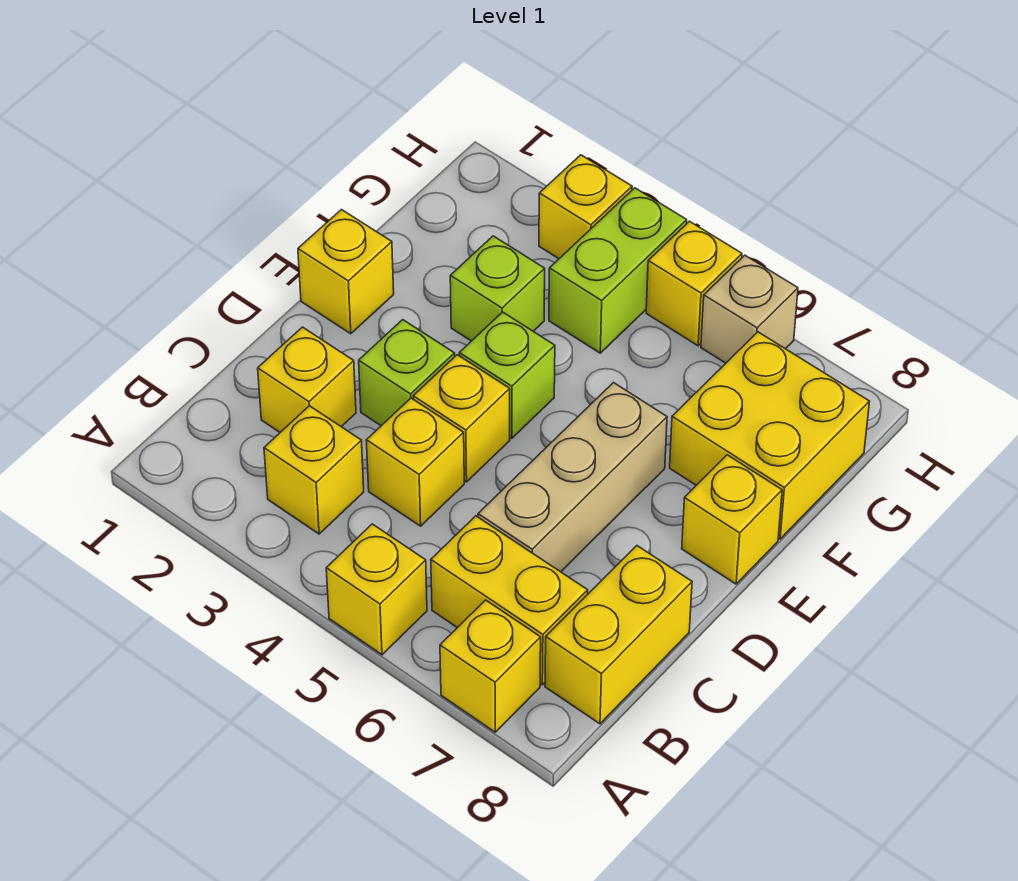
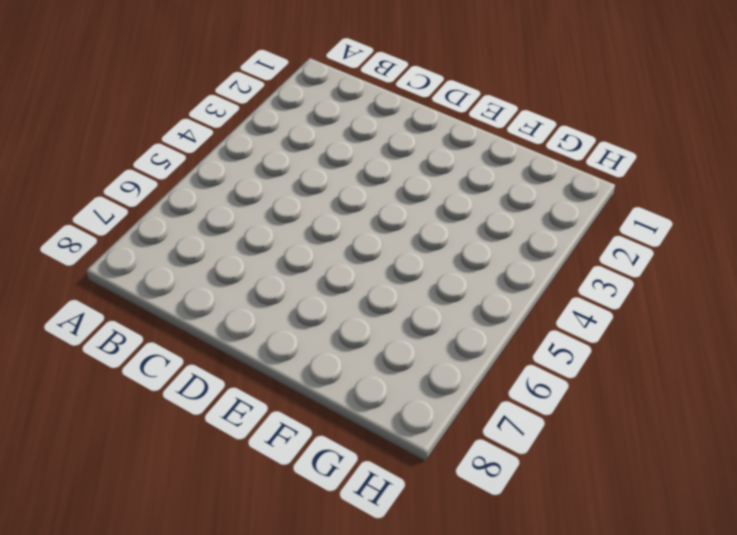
none -> yellow 1x1 brick [326,524,427,655]
none -> yellow 1x1 brick [440,600,541,732]
none -> yellow 1x1 brick [264,406,364,534]

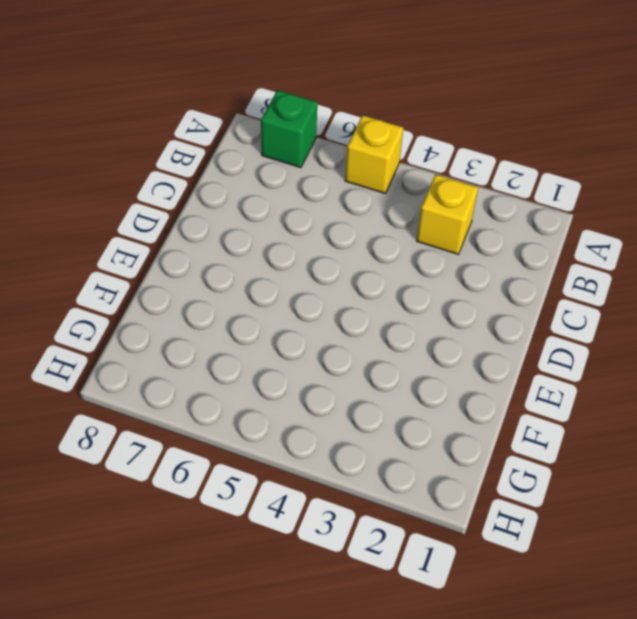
green 1x1 brick [261,90,317,168] -> yellow 1x1 brick [440,600,541,732]
none -> yellow 1x2 brick [431,516,588,685]
none -> yellow 1x2 brick [545,546,692,724]
none -> yellow 1x1 brick [258,327,356,432]

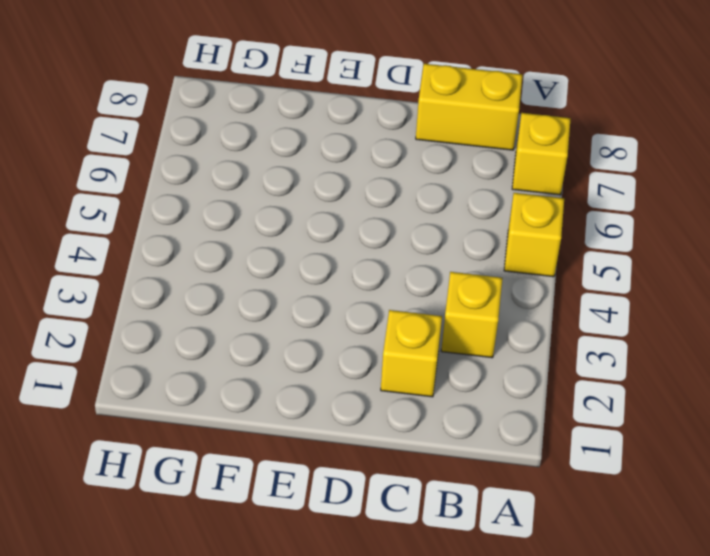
none -> yellow 1x2 brick [431,516,588,685]
none -> yellow 1x1 brick [366,398,464,526]
none -> tan 1x3 brick [478,383,667,572]

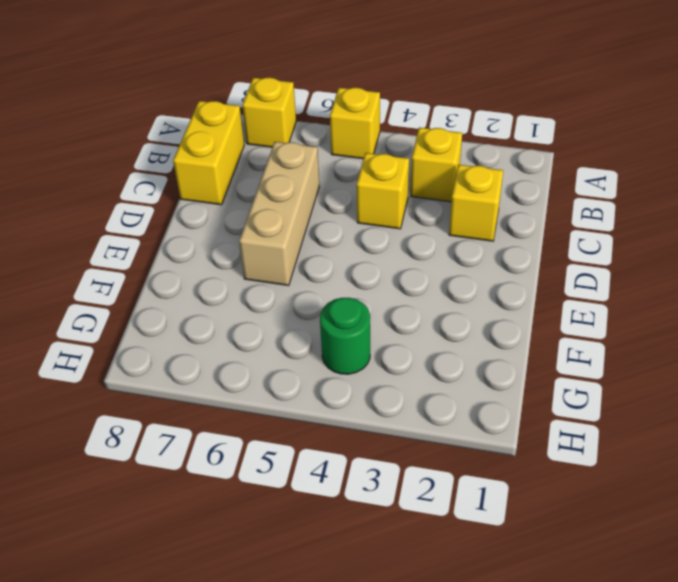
green 1x1 round brick [320,298,370,374] -> lime 1x2 brick [549,188,687,353]
none -> yellow 1x2 brick [431,516,588,685]
none -> lime 1x1 brick [359,320,455,426]
none -> yellow 1x1 brick [413,355,510,482]

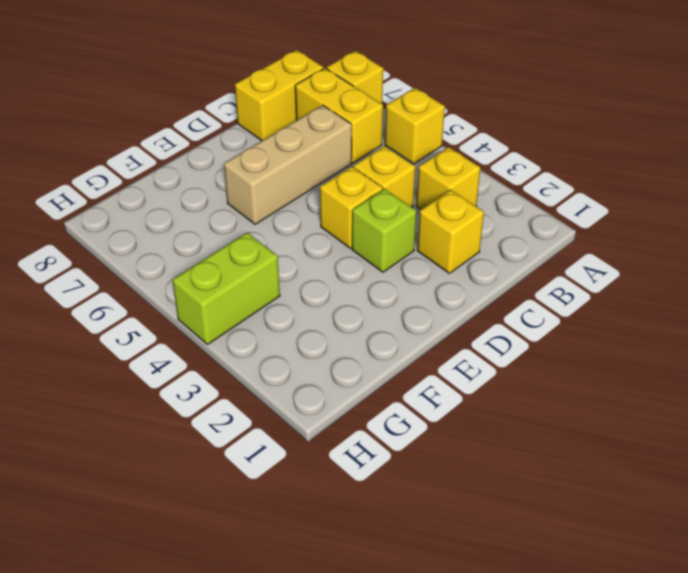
none -> yellow 1x1 brick [298,210,394,334]
none -> lime 1x1 brick [459,312,555,438]
none -> yellow 1x1 brick [682,455,782,584]

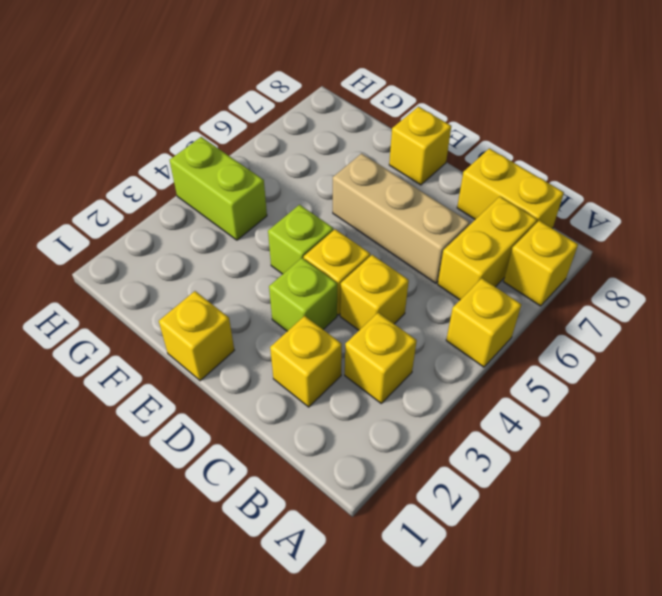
none -> lime 1x1 brick [450,236,545,341]
none -> yellow 2x2 brick [670,332,870,539]
none -> yellow 1x1 brick [539,155,632,259]

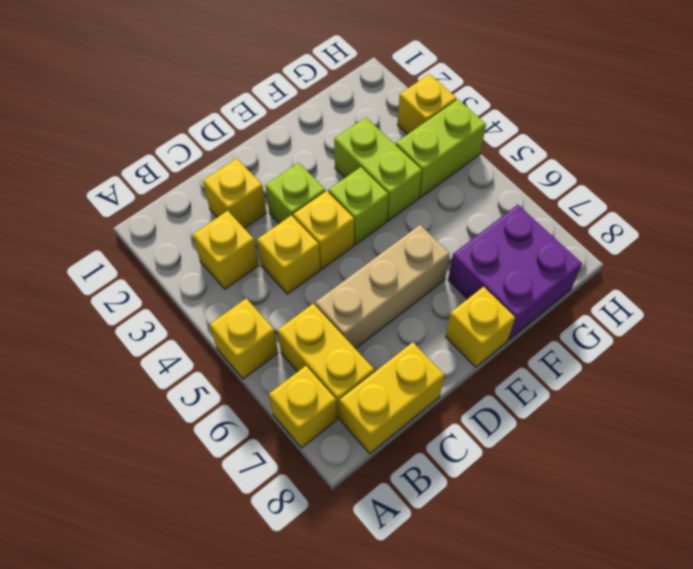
lime 1x2 brick [334,117,422,221] -> lime 1x1 brick [450,236,545,341]
purple 2x2 brick [448,205,582,340] -> yellow 2x2 brick [670,332,870,539]
none -> yellow 1x1 brick [298,210,394,334]
none -> yellow 1x1 brick [646,221,742,346]
none -> tan 1x1 brick [701,255,798,363]

